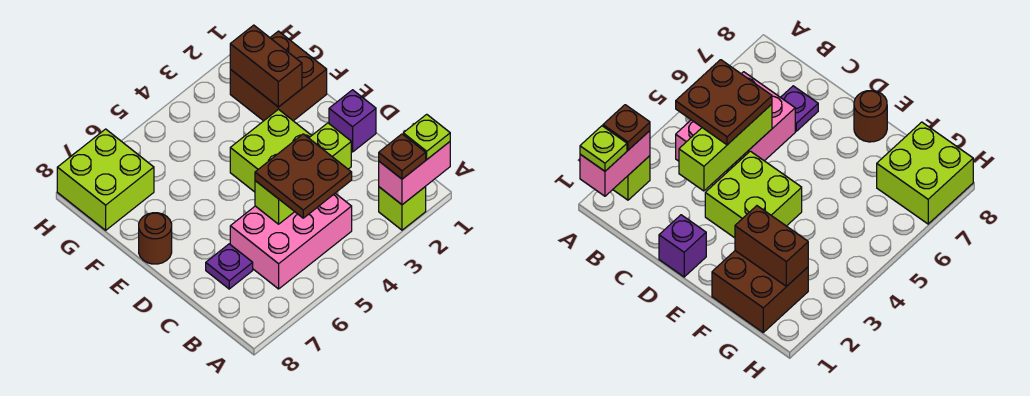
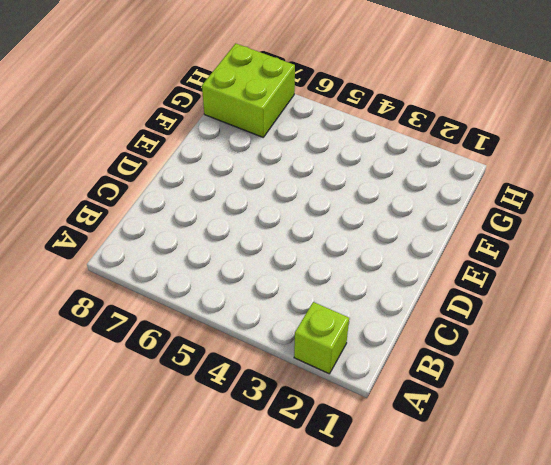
none -> pink 2x3 brick [230,193,352,289]
none -> purple 1x1 plate [206,244,253,289]
none -> purple 1x1 brick [329,90,376,152]

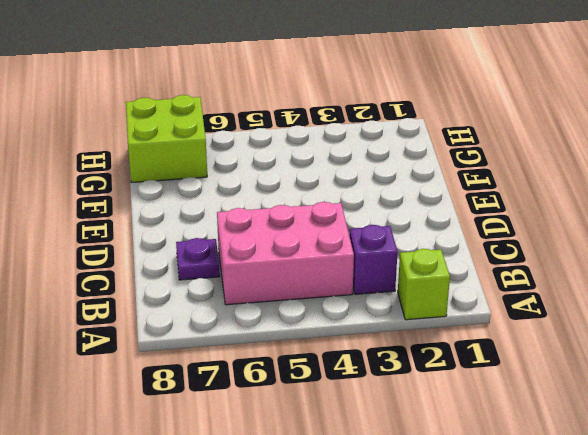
purple 1x1 brick [349,225,398,294] -> purple 1x1 brick moved to [329,90,376,152]
none -> lime 2x2 brick [230,109,312,192]
none -> brown 1x1 round brick [139,213,172,264]
none -> brown 2x2 brick [230,31,327,121]

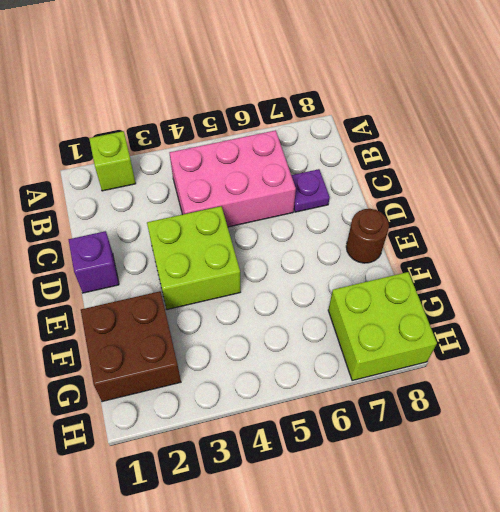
none -> pink 1x2 brick [379,142,450,205]
none -> lime 1x3 brick [255,123,351,224]
none -> brown 1x2 brick [230,25,302,107]

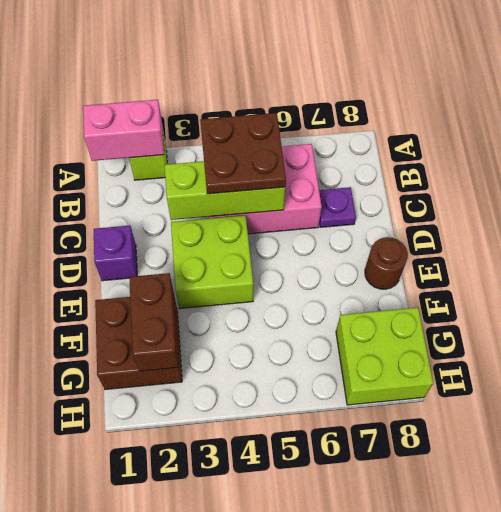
none -> lime 1x1 plate [403,114,450,159]
none -> brown 1x1 plate [379,134,426,179]

